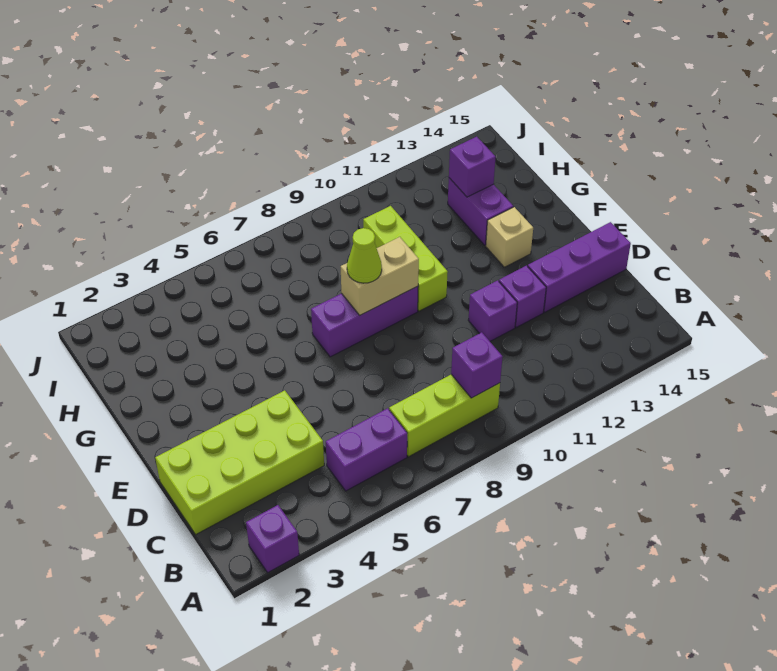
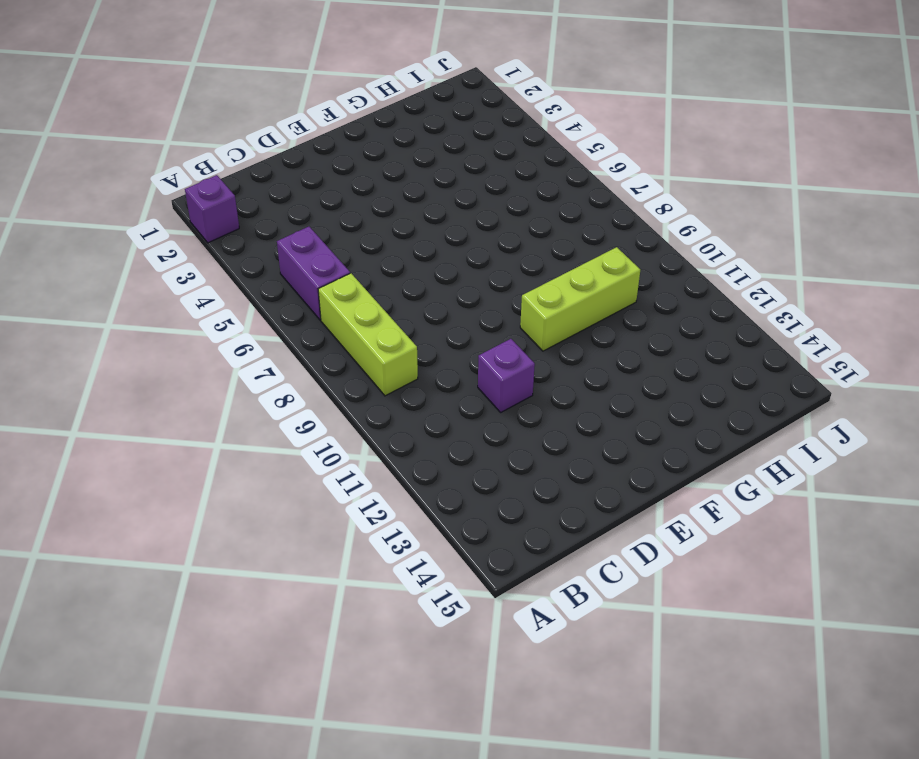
none -> lime 2x4 brick [155,390,324,534]
none -> purple 1x1 brick [499,266,546,327]
none -> purple 1x3 brick [528,222,631,312]

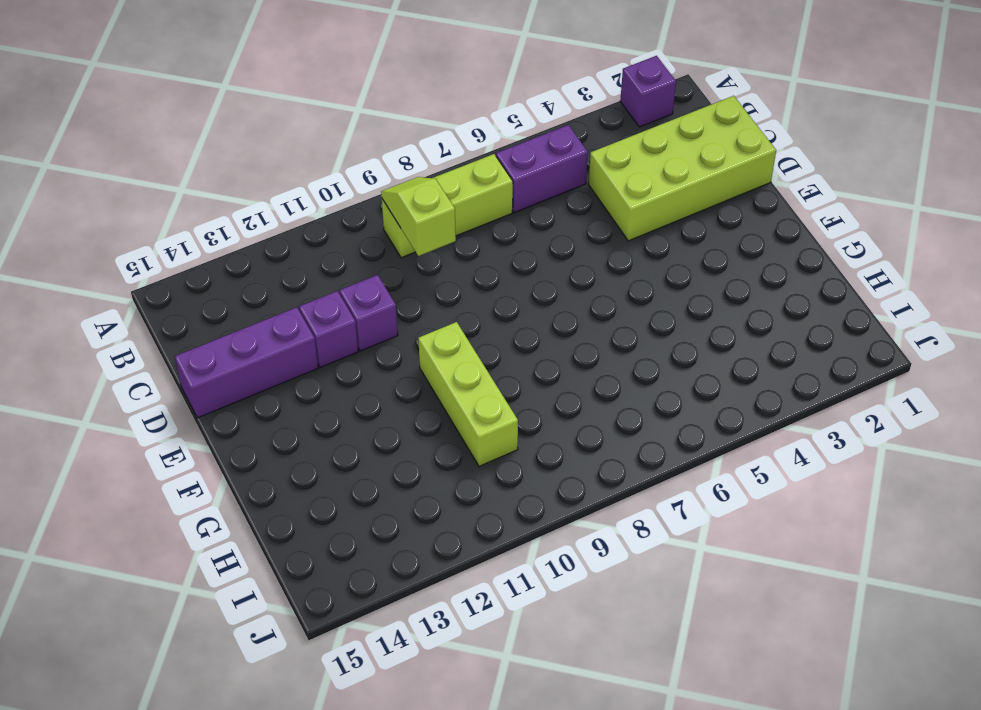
lime 1x2 slope [381,177,456,256] -> purple 1x1 brick [451,332,502,398]
none -> purple 1x3 brick [311,286,418,357]
none -> tan 1x1 brick [486,207,533,267]
none -> purple 1x2 brick [448,178,513,245]

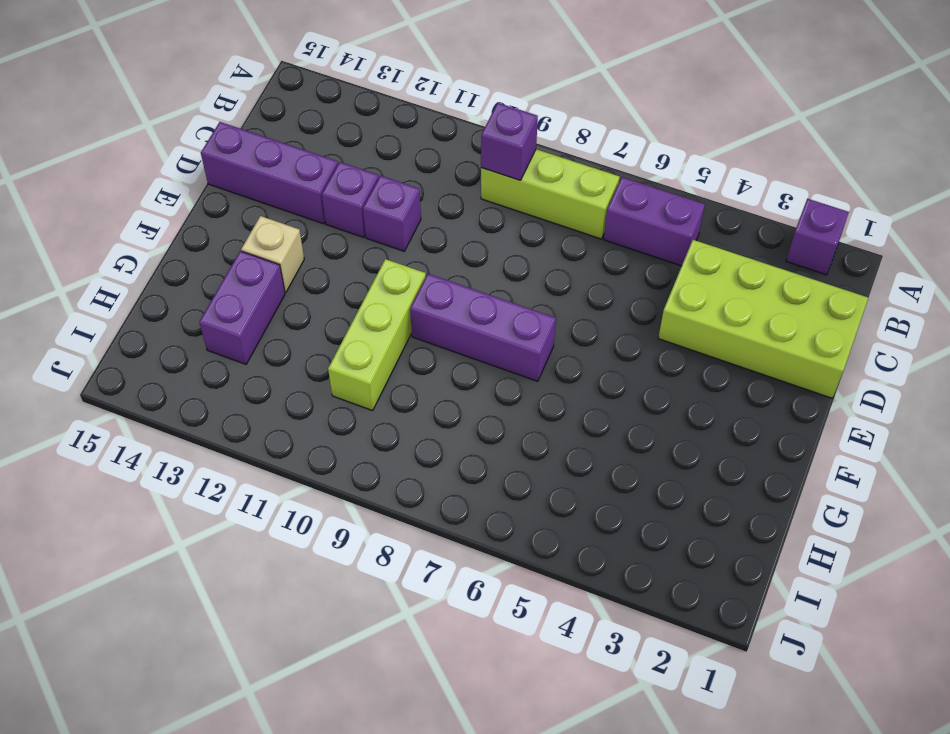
none -> tan 1x2 brick [341,237,419,315]
none -> purple 1x1 brick [449,137,496,197]
none -> lime 1x1 cone [347,228,382,283]

